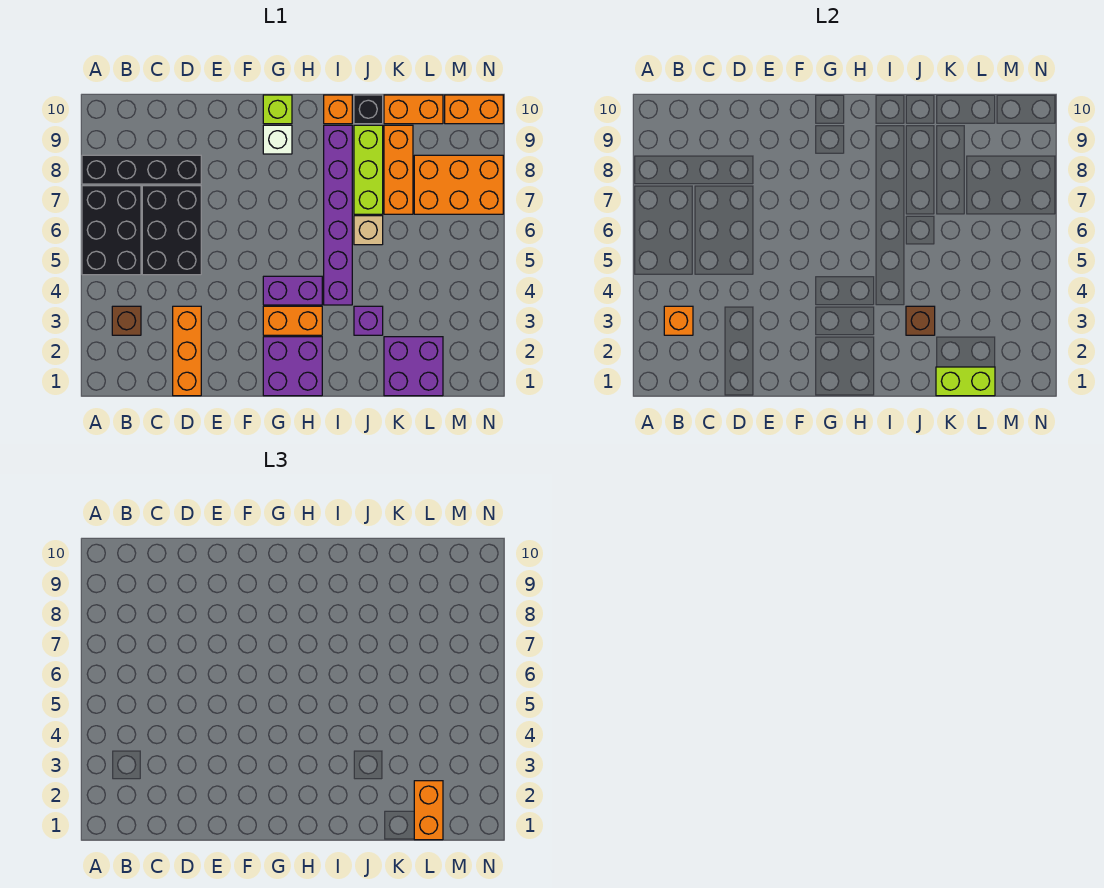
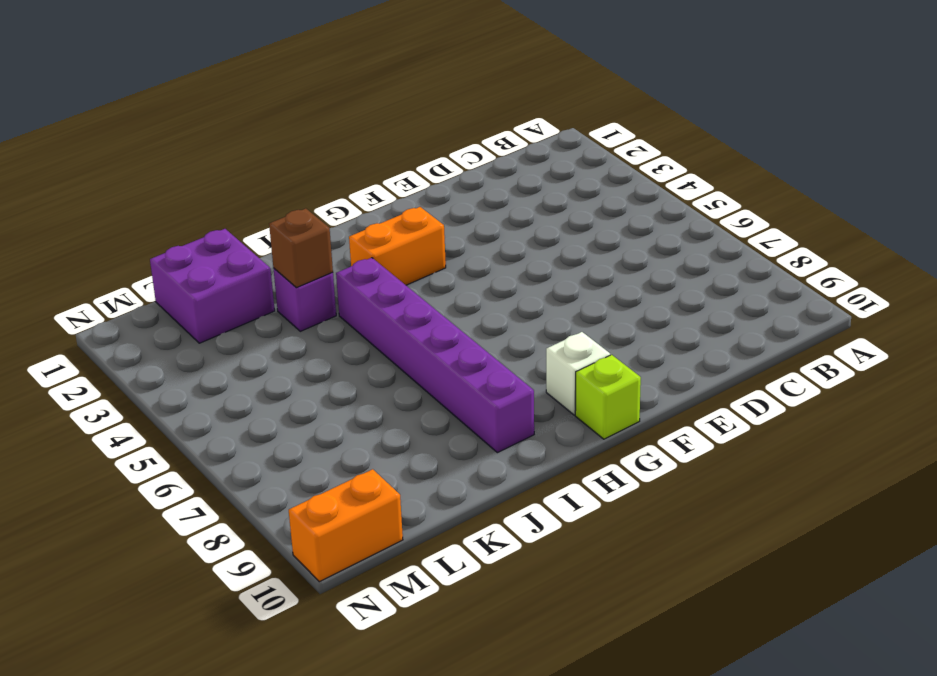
none -> black 2x3 brick [82,186,141,275]
none -> black 1x4 brick [82,155,201,184]
none -> brown 1x1 brick [112,306,141,335]

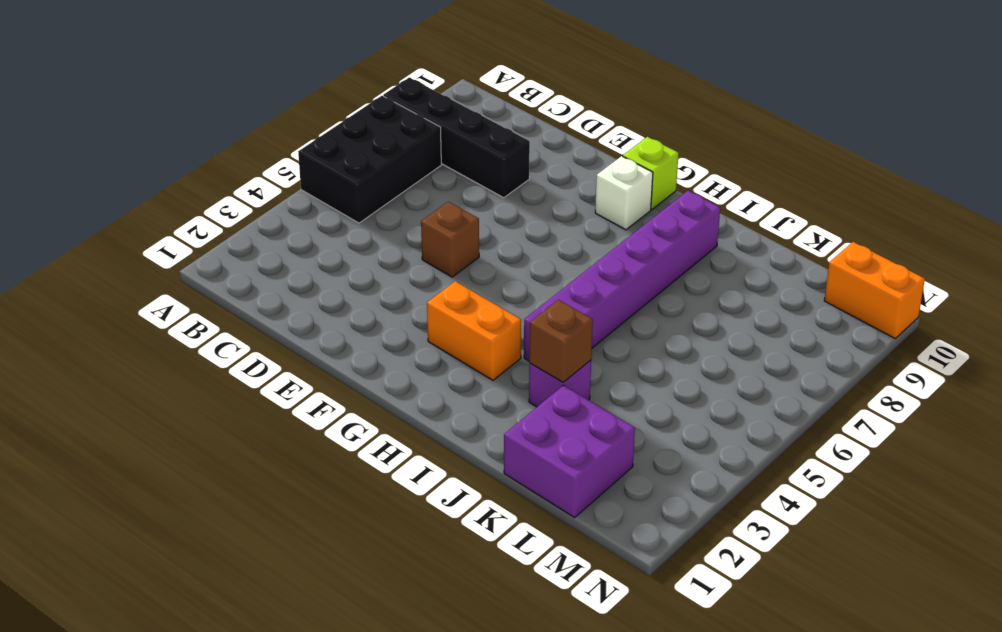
brown 1x1 brick [421,202,479,277] -> brown 1x1 brick moved to [112,306,141,335]
none -> black 2x3 brick [142,186,201,275]
none -> orange 1x3 brick [173,306,201,396]
none -> purple 2x2 brick [263,337,322,396]

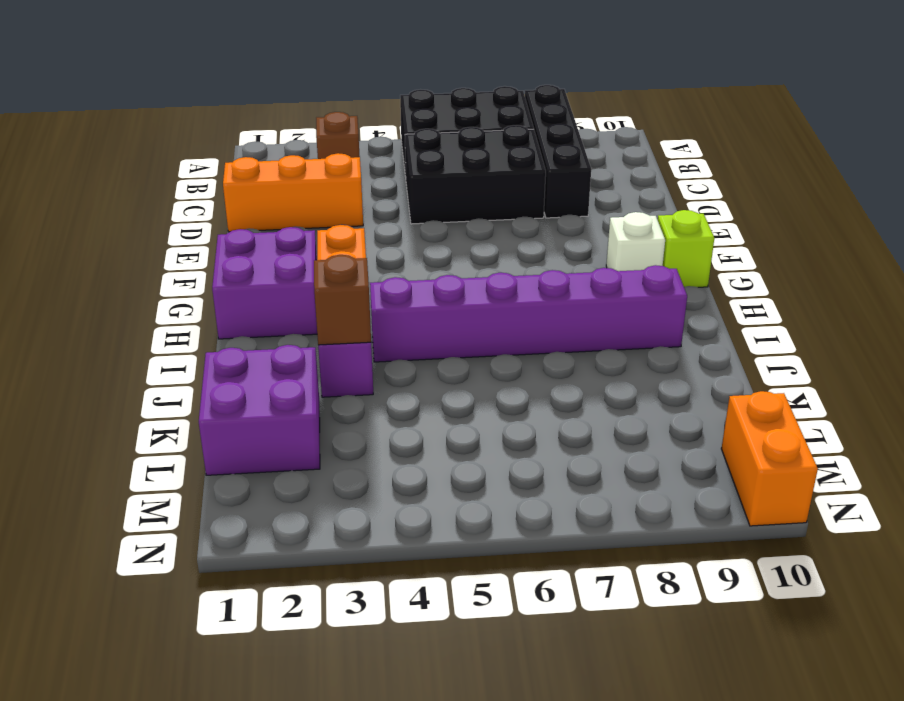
none -> purple 1x2 brick [263,276,322,305]
none -> orange 1x1 brick [324,95,352,124]
none -> tan 1x1 brick [354,216,383,245]

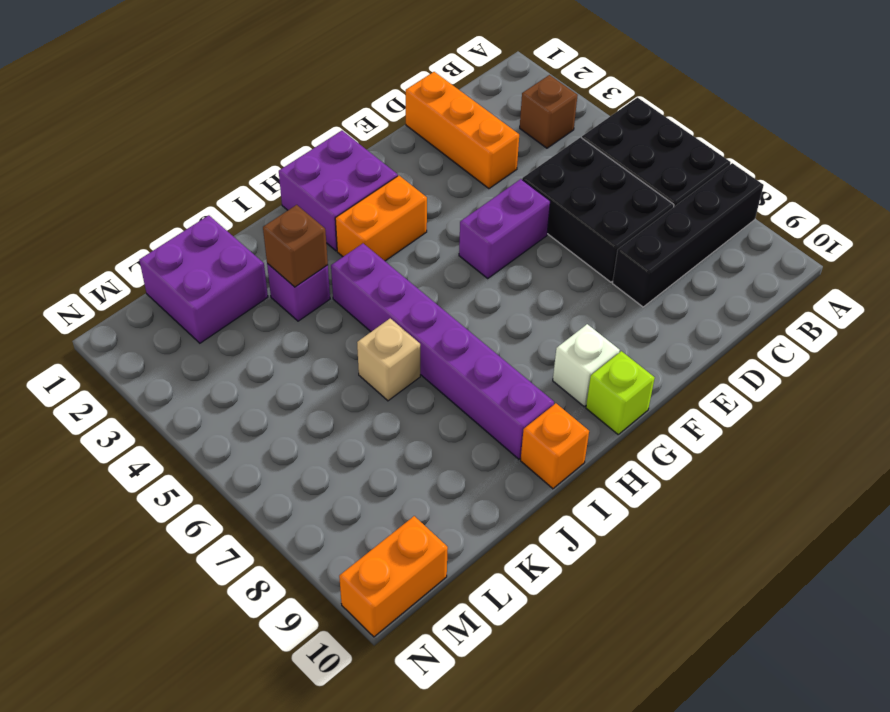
purple 1x2 brick [459,179,550,278] -> purple 1x2 brick moved to [263,276,322,305]
none -> lime 1x3 brick [354,125,383,214]
none -> black 1x1 brick [354,95,383,124]
none -> orange 1x3 brick [384,125,413,214]

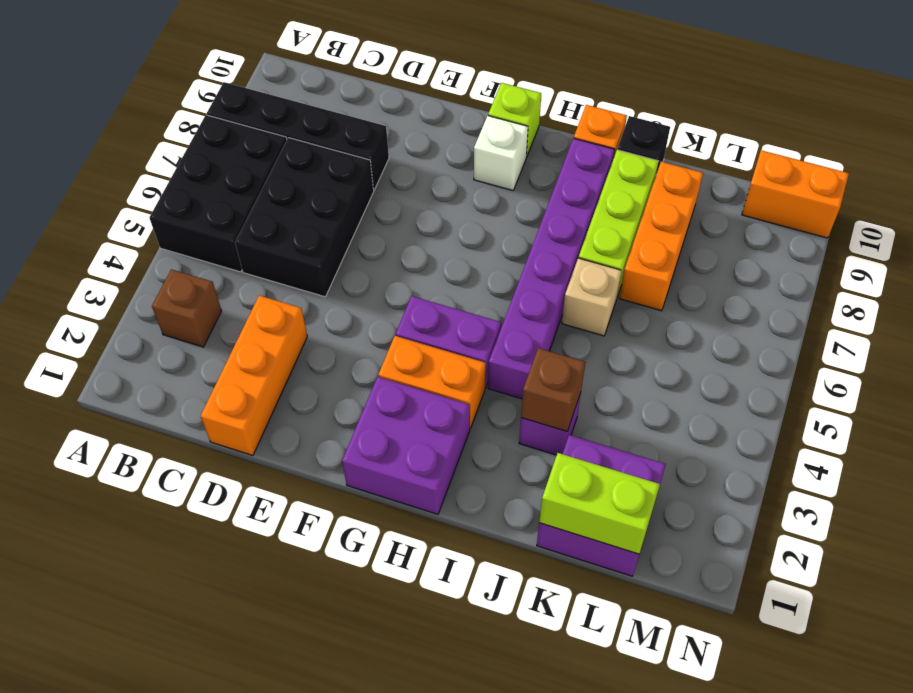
none -> orange 1x2 brick [384,95,443,124]
none -> orange 2x3 brick [414,155,503,214]
none -> orange 1x1 brick [664,306,693,335]

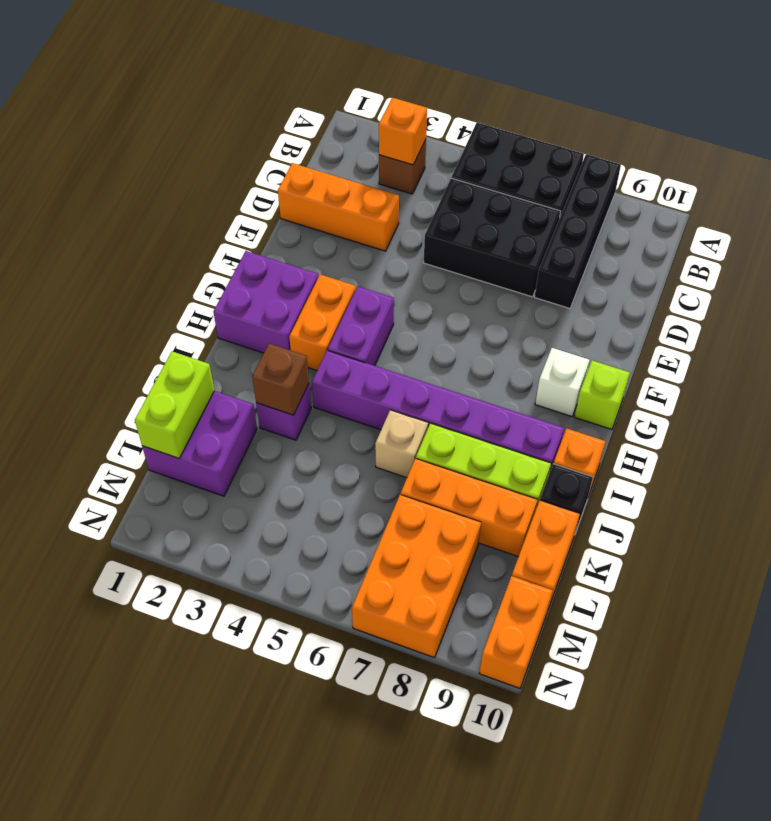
none -> orange 1x2 brick [414,781,443,840]

